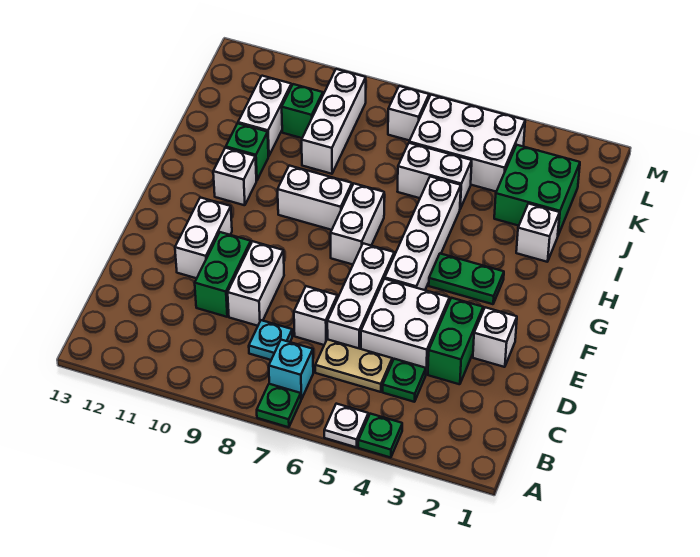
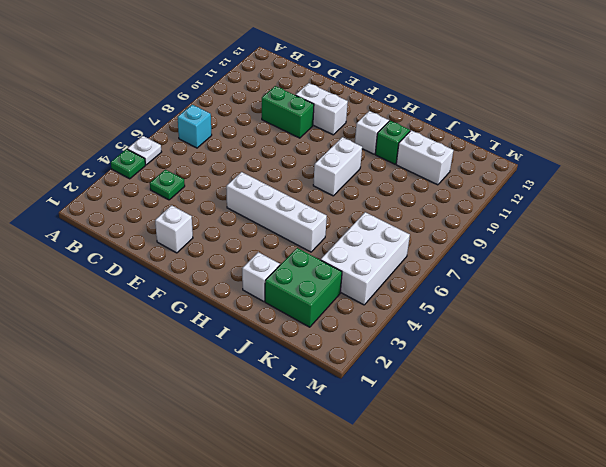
none -> green 1x1 plate [257,384,301,427]
none -> tan 1x2 plate [315,339,392,392]
none -> cyan 1x1 plate [249,320,292,360]

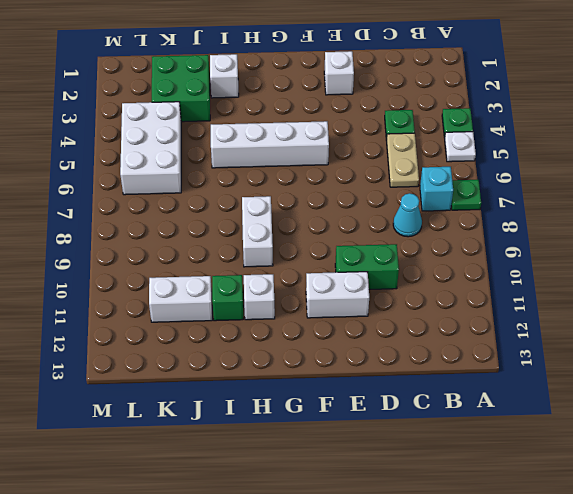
cyan 1x1 cone [393,193,422,237] -> cyan 1x1 plate [249,320,292,360]
none -> green 1x2 brick [428,298,483,384]
none -> white 2x2 brick [361,279,449,374]
none -> white 1x3 brick [327,243,394,349]

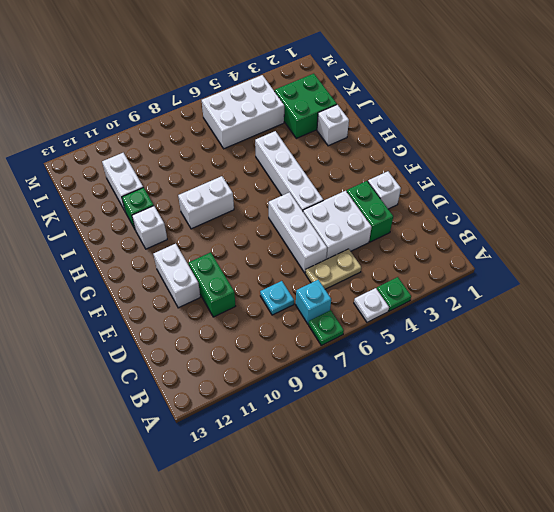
none -> green 1x1 plate [383,359,426,402]
none -> white 1x1 brick [294,286,337,345]
none -> white 1x2 brick [228,241,284,326]

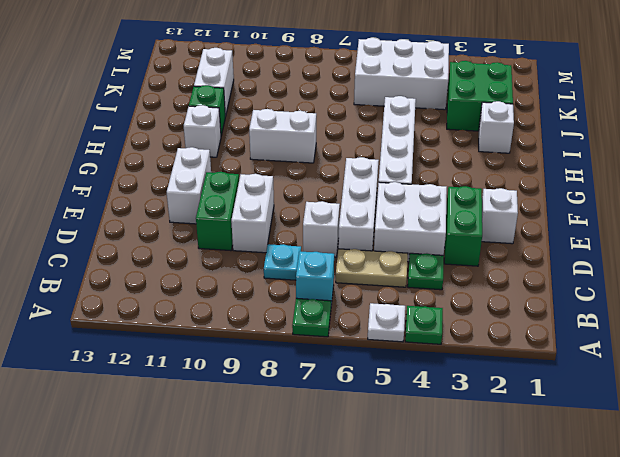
none -> green 1x2 plate [429,254,504,304]
none -> white 1x2 brick [331,184,384,265]
none -> white 1x2 brick [397,143,472,209]

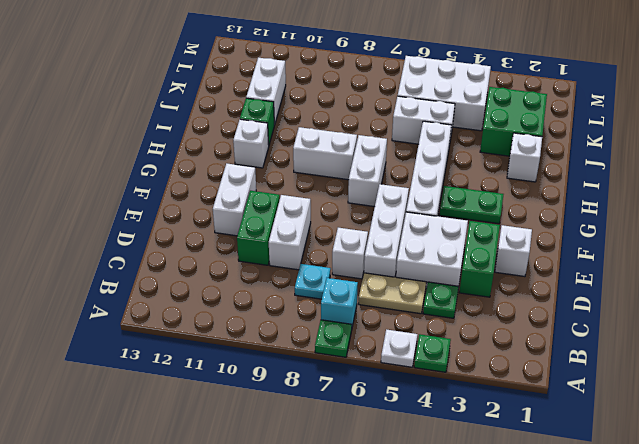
none -> white 1x3 brick [302,69,366,174]
none -> green 1x1 brick [282,84,323,138]
none -> white 1x1 brick [388,86,429,141]

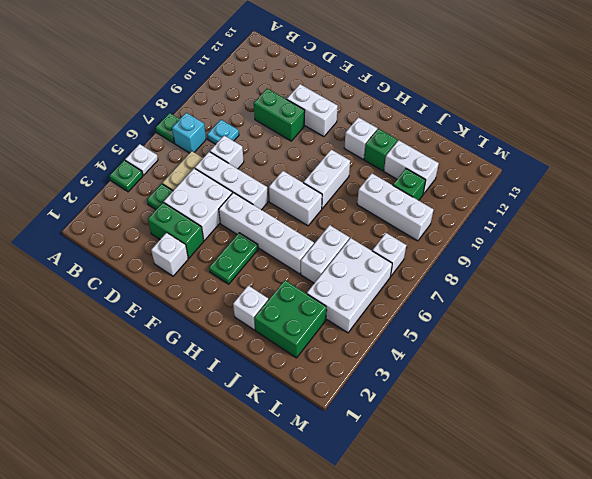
none -> white 1x2 brick [228,241,284,326]

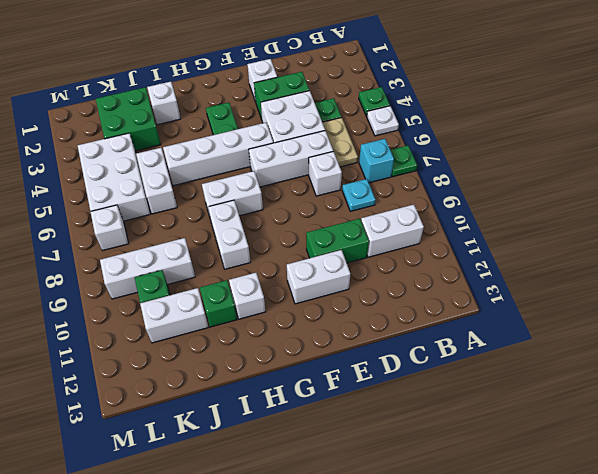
white 1x2 brick [361,205,424,257] -> white 1x2 brick moved to [228,241,284,326]

